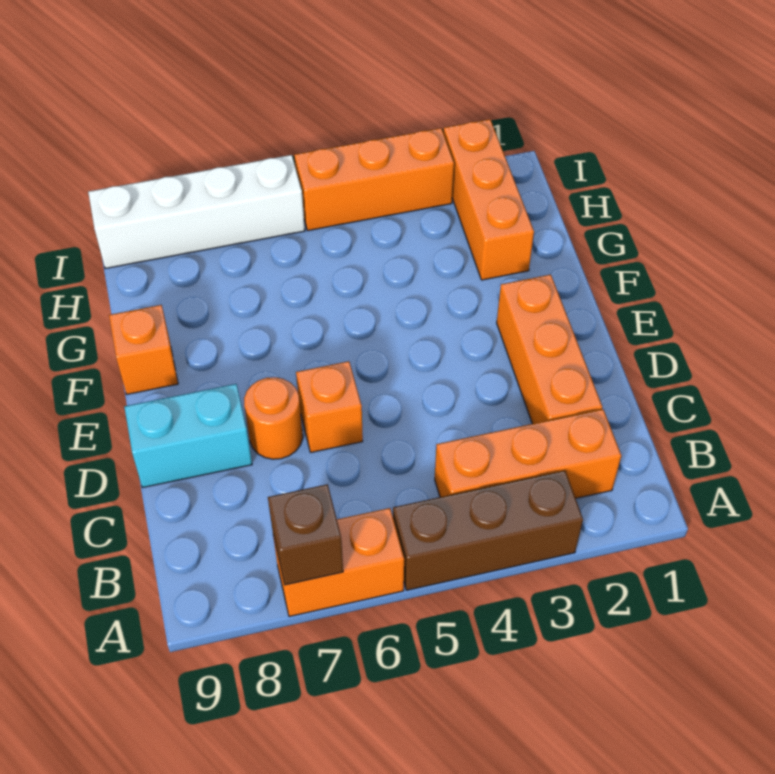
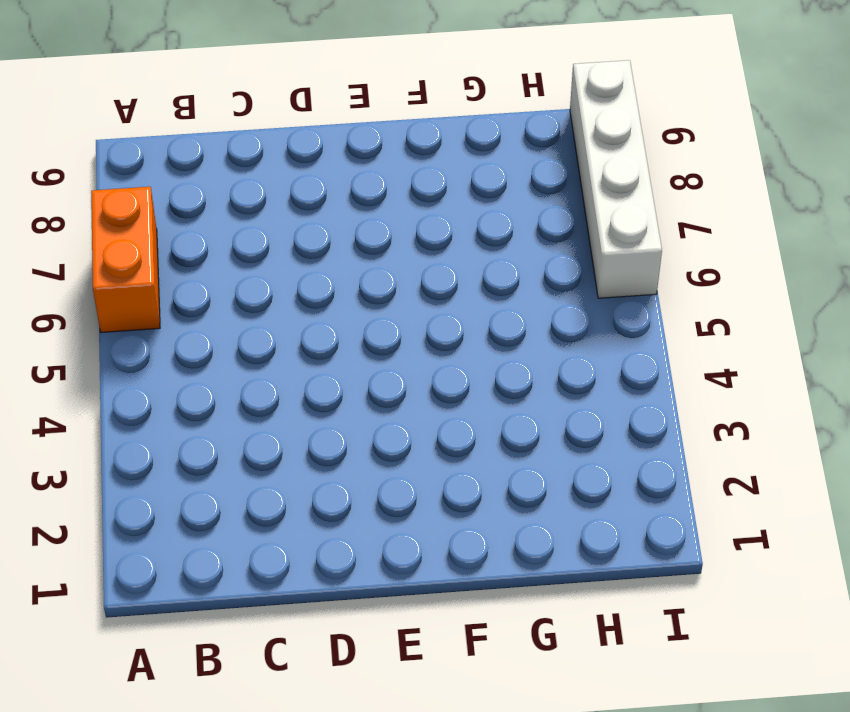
none -> brown 1x3 brick [393,471,583,590]
none -> orange 1x3 brick [435,409,621,498]
none -> orange 1x3 brick [497,275,602,424]

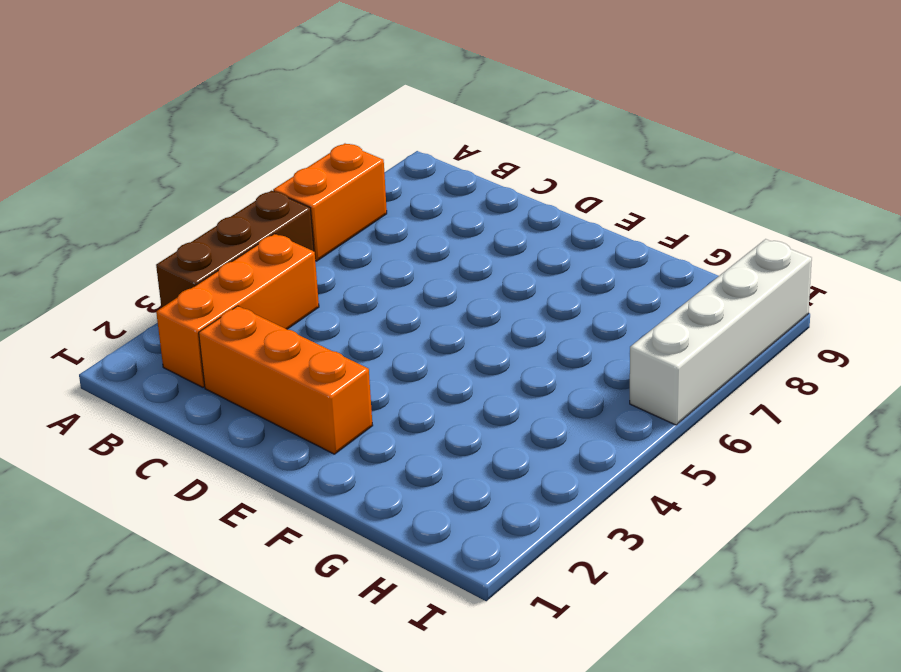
none -> orange 1x1 brick [296,361,363,452]
none -> orange 1x1 round brick [244,377,303,459]
none -> cyan 1x2 brick [124,384,252,487]

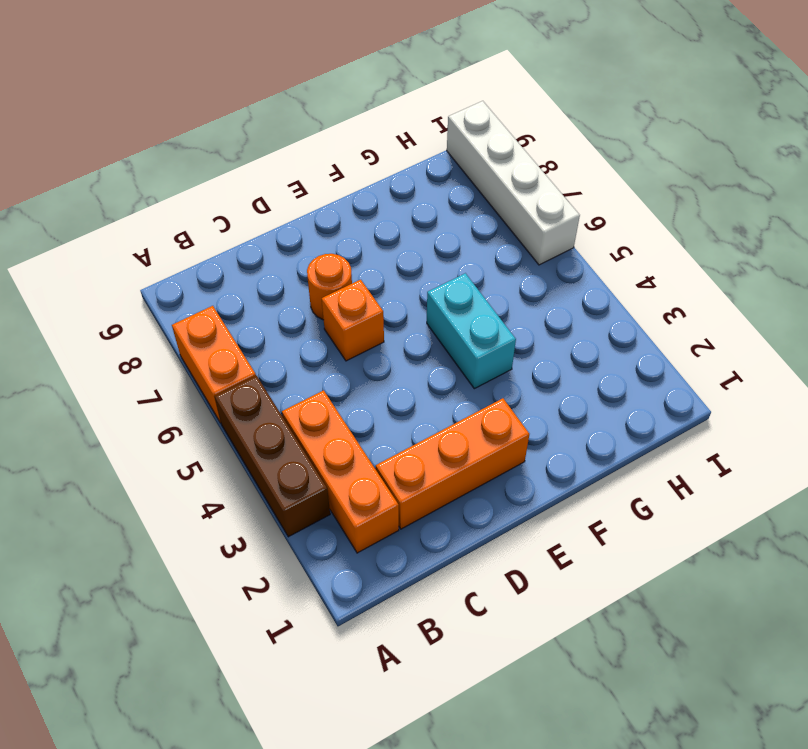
cyan 1x2 brick [427,273,516,389] -> cyan 1x2 brick moved to [124,384,252,487]
none -> orange 1x1 brick [109,305,178,394]
none -> orange 1x3 brick [444,119,534,280]
none -> orange 1x3 brick [294,128,454,231]

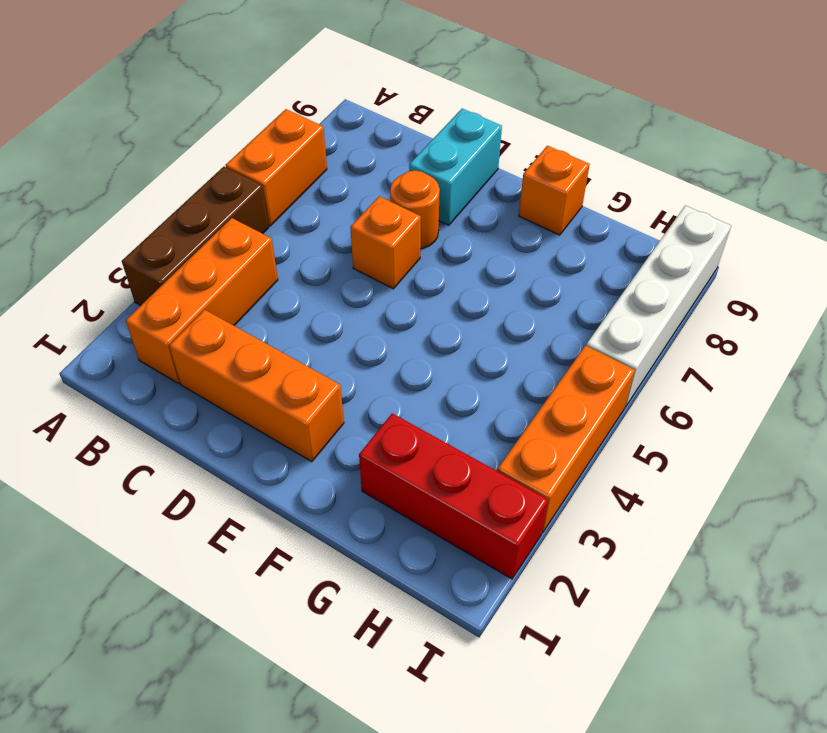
red 1x3 brick [359,413,548,579] -> orange 1x3 brick [444,119,534,280]
none -> brown 1x1 brick [268,484,343,585]

